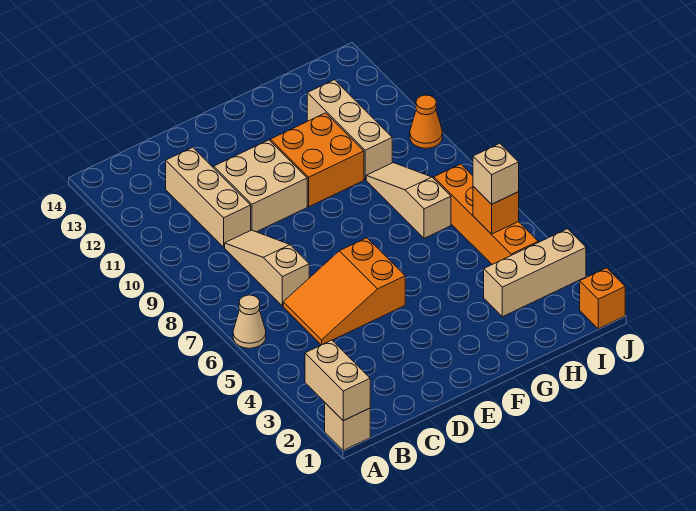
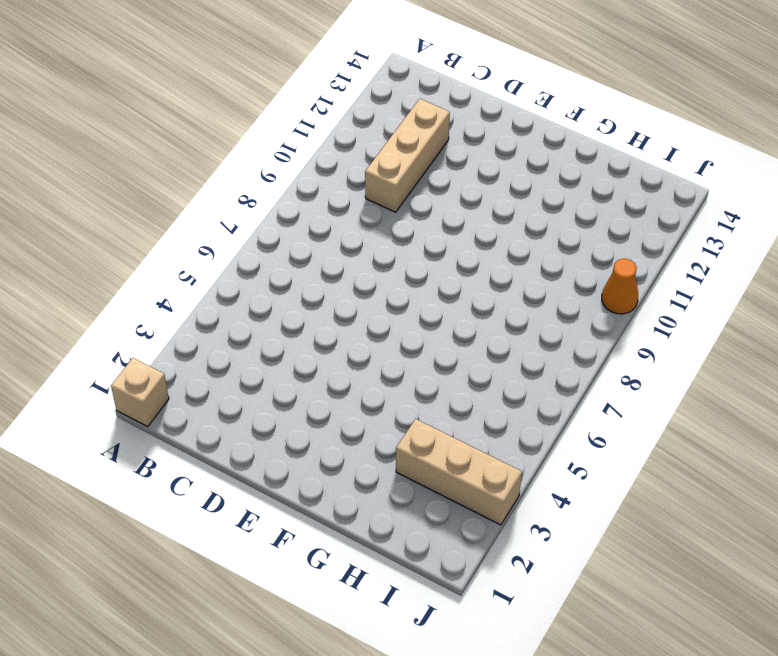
none -> tan 1x1 cone [233,295,266,348]
none -> orange 2x3 slope [283,238,405,345]
none -> tan 1x3 slope [225,230,309,306]

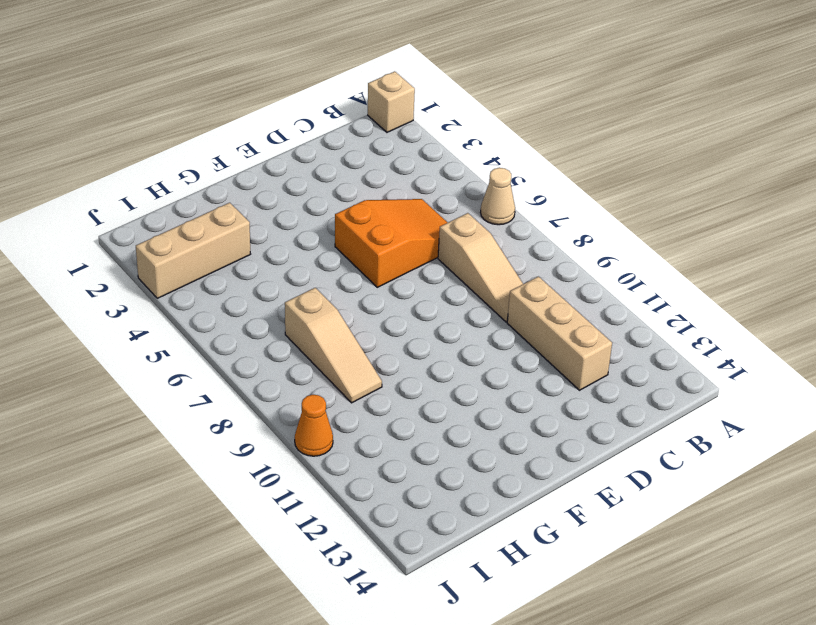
none -> tan 2x2 brick [214,140,307,232]
none -> orange 2x2 brick [270,113,364,207]
none -> tan 1x3 brick [307,80,392,180]

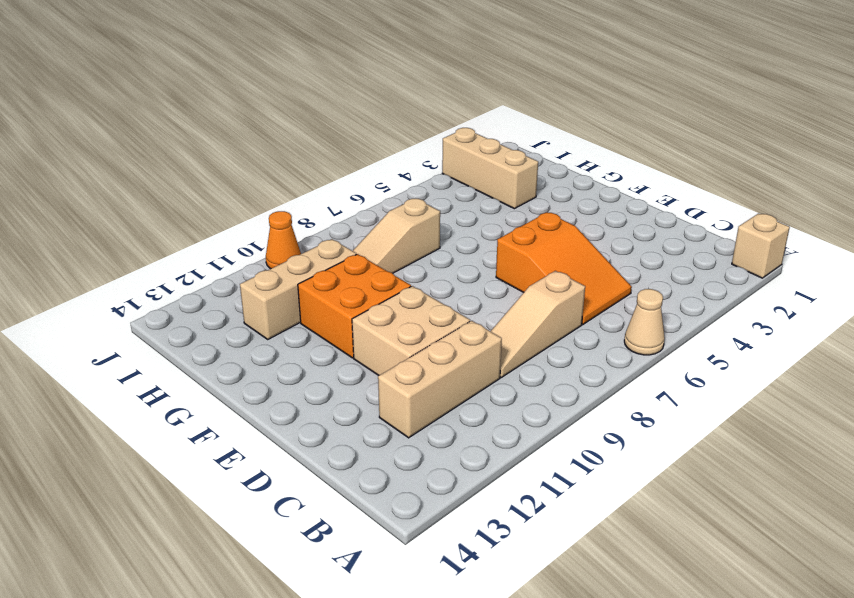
none -> orange 1x4 brick [433,164,538,264]
none -> orange 1x1 brick [580,268,625,329]
none -> tan 1x2 brick [305,340,370,421]

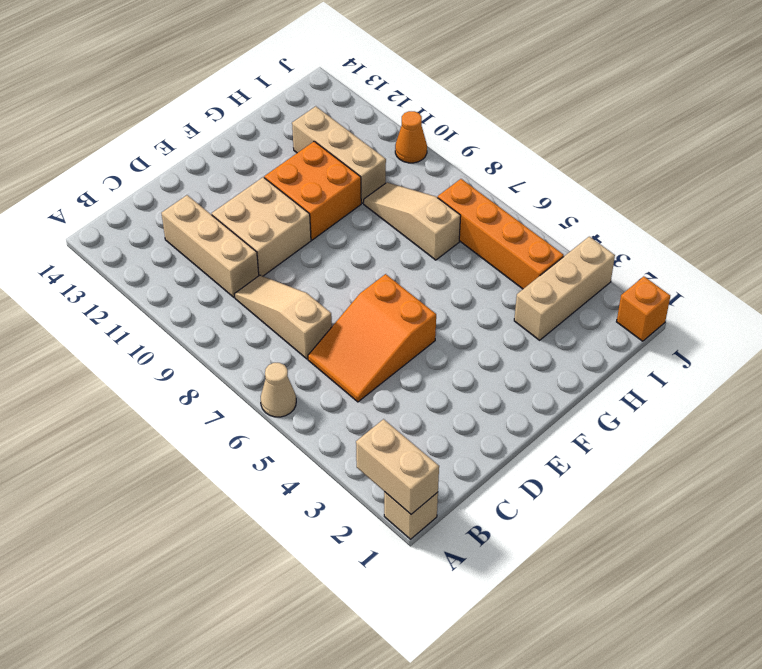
none -> orange 1x1 brick [473,186,519,234]
none -> tan 1x1 brick [473,143,519,204]

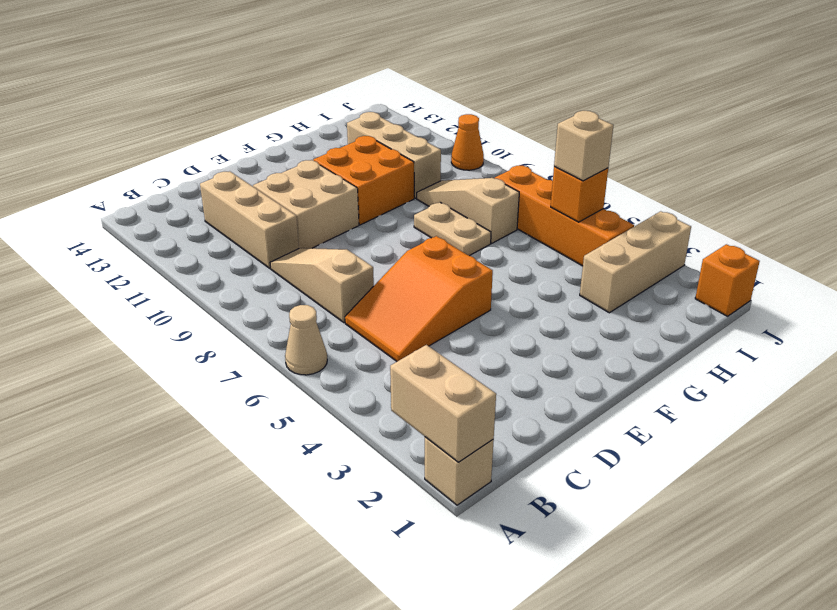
tan 1x2 plate [414,202,491,256] -> none

